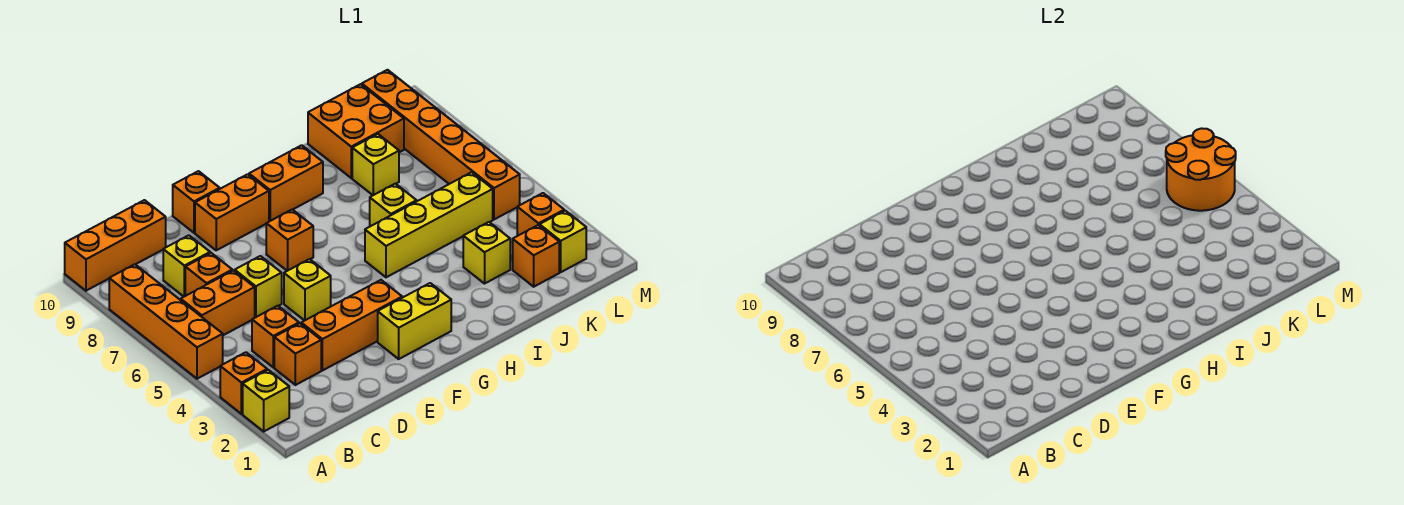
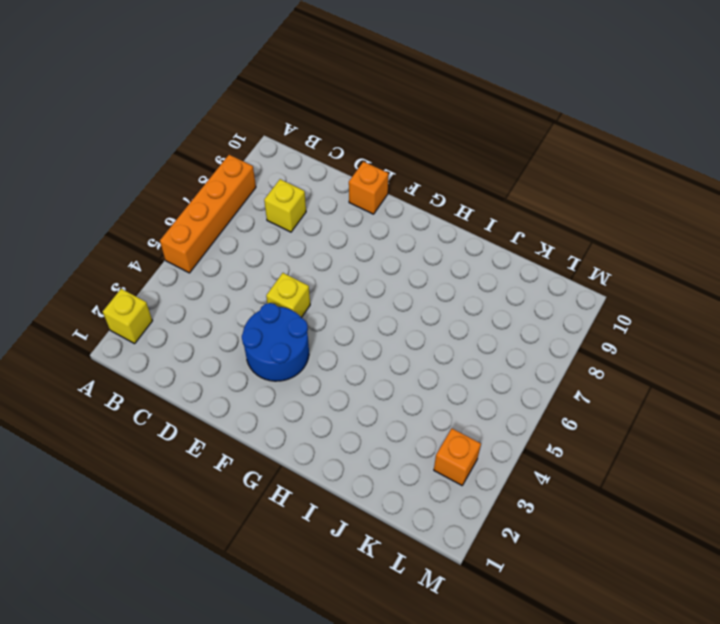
blue 2x2 round brick [242,303,309,381] -> orange 1x3 brick [301,280,402,371]
none -> orange 1x1 brick [220,352,267,414]
none -> orange 1x3 brick [65,200,166,291]
none -> orange 1x2 brick [181,270,255,335]

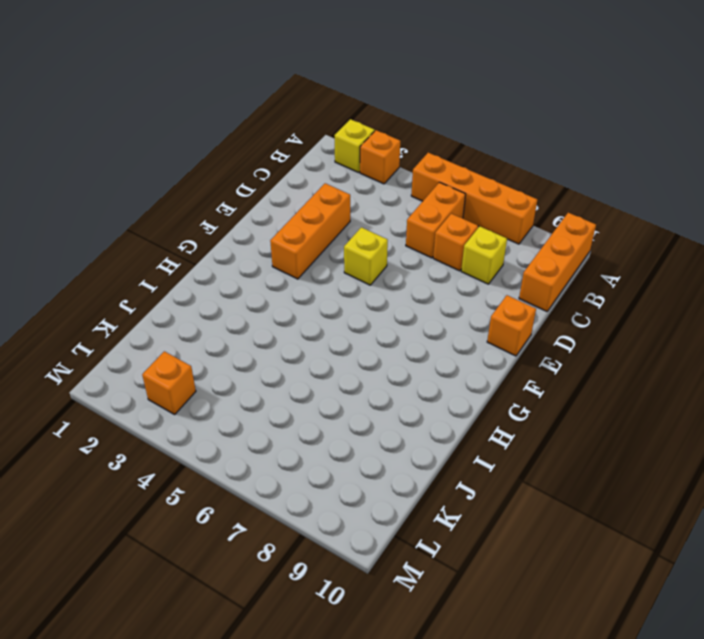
none -> orange 1x1 brick [274,323,321,385]
none -> orange 1x1 brick [252,306,299,367]
none -> yellow 1x1 brick [235,256,282,318]

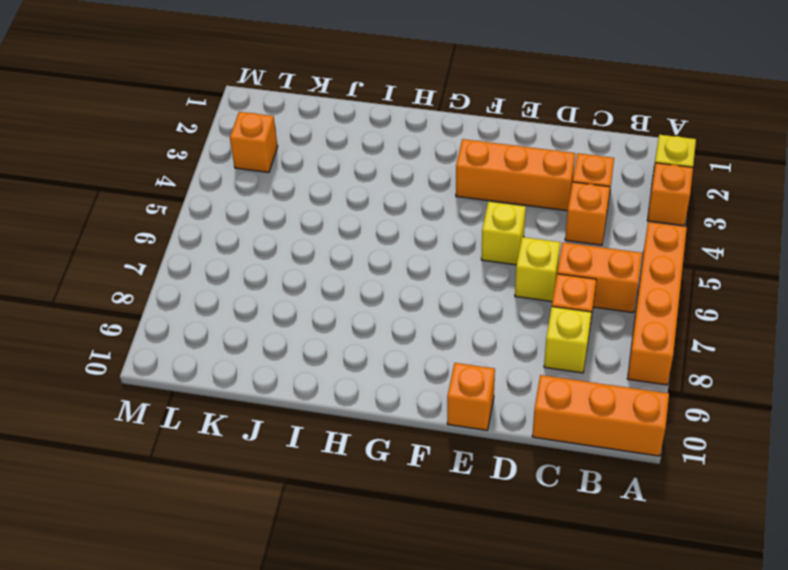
none -> orange 1x2 brick [195,174,269,250]
none -> yellow 1x2 brick [378,283,451,359]
none -> orange 1x1 brick [266,210,313,271]

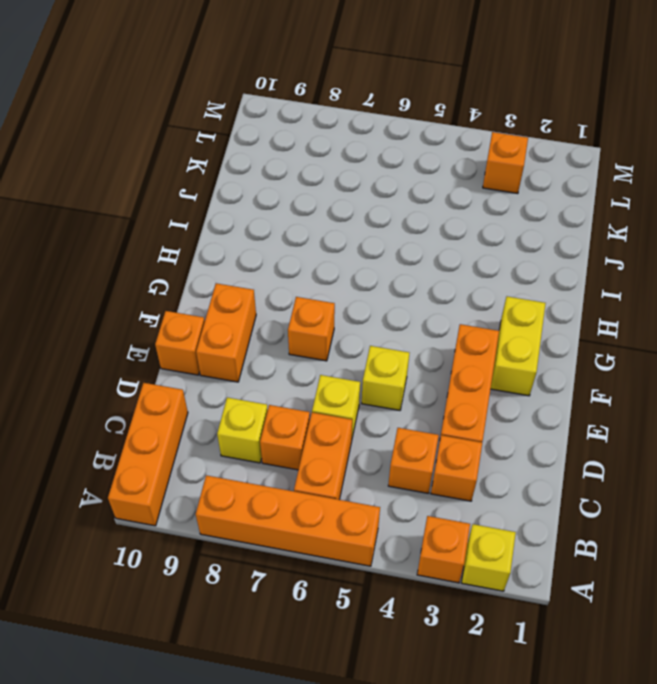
none -> orange 1x2 brick [249,145,323,221]
none -> yellow 1x4 brick [365,172,493,277]
none -> yellow 1x1 brick [370,184,417,226]

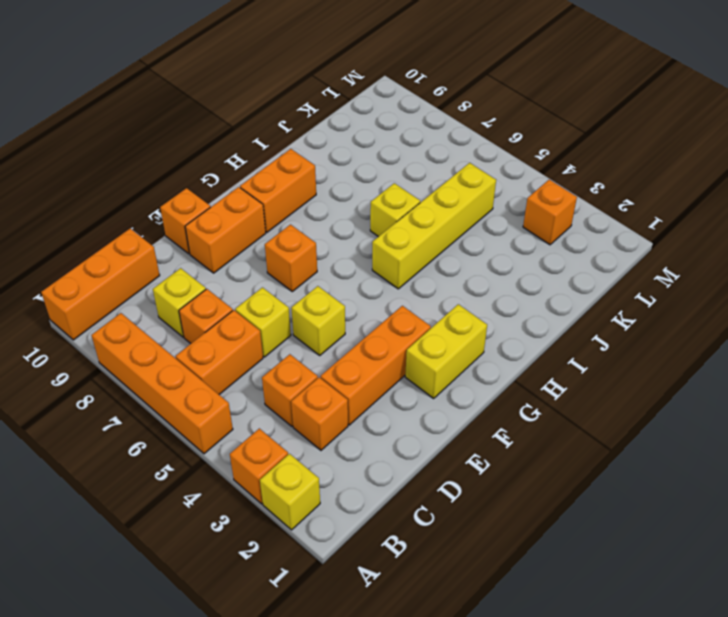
none -> yellow 1x1 brick [463,222,510,284]
none -> yellow 1x1 brick [352,134,399,195]
none -> orange 2x2 brick [308,84,404,178]

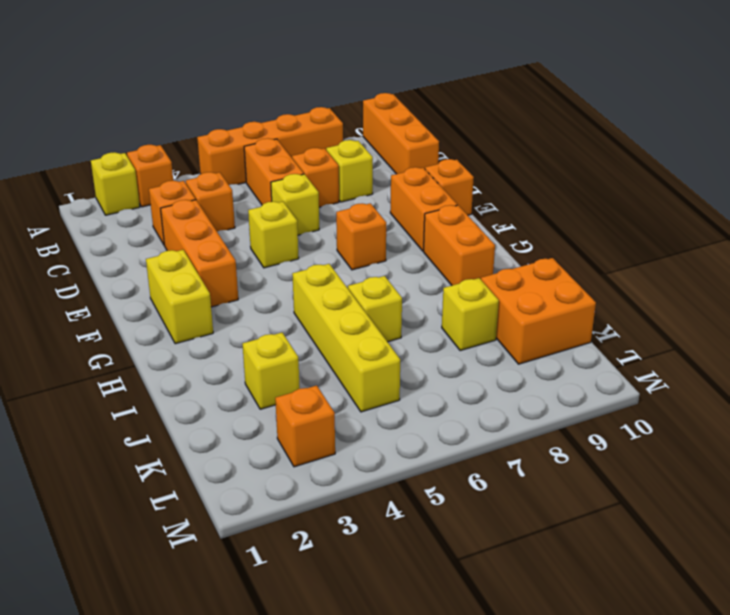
none -> orange 1x1 brick [513,225,559,287]
none -> yellow 1x1 brick [540,211,586,272]
none -> orange 1x6 brick [362,70,520,219]

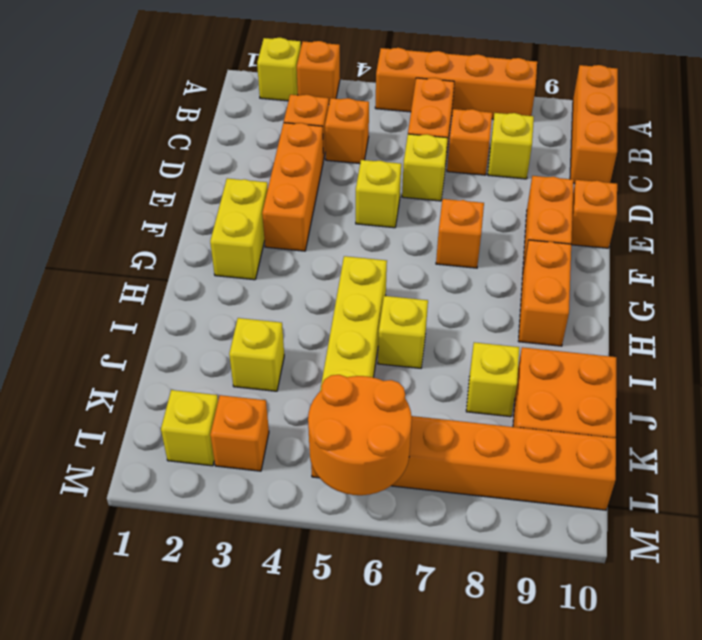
none -> orange 1x1 brick [513,225,559,287]

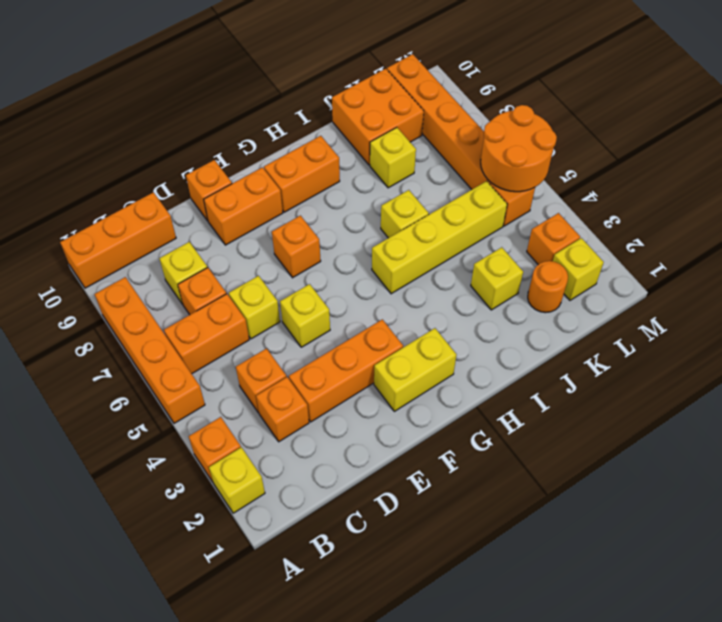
orange 1x1 round brick [528,261,568,313] -> orange 1x1 brick [513,225,559,287]

